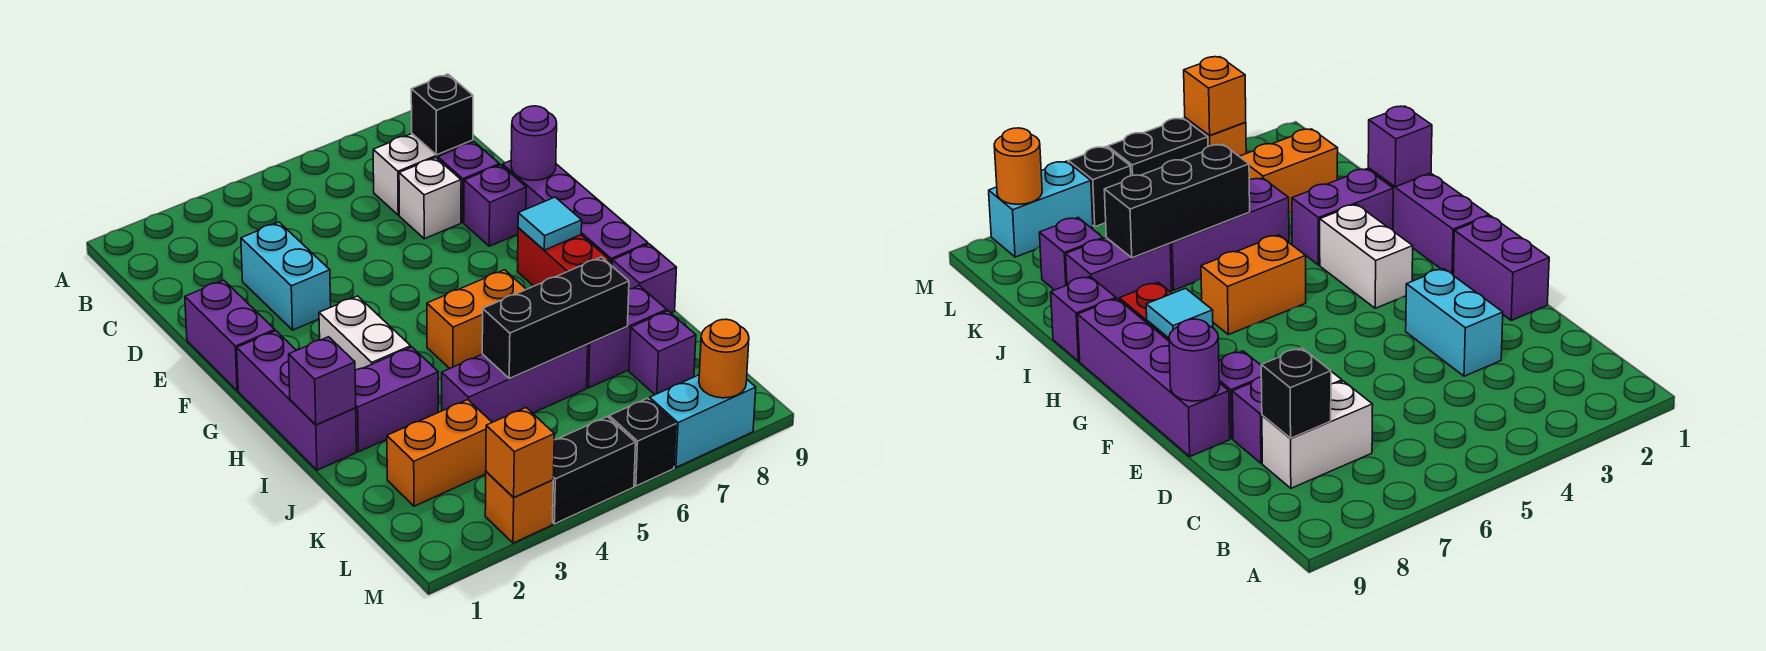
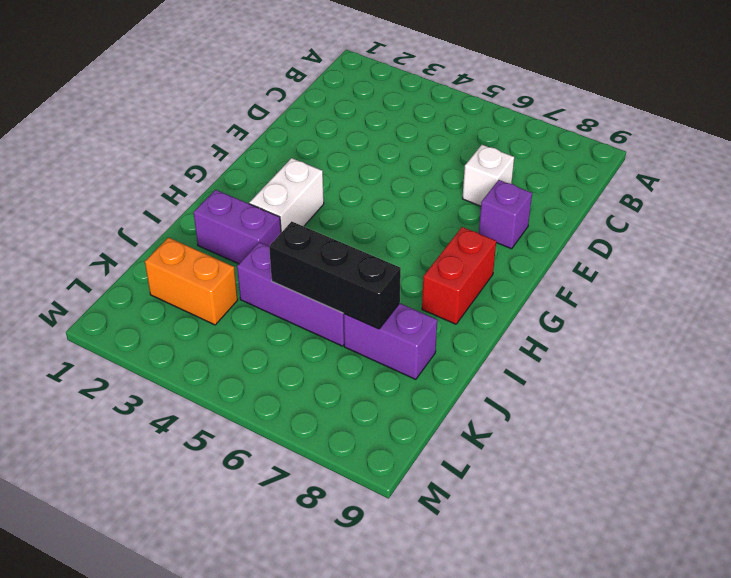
none -> white 1x2 brick [373,134,473,215]
none -> cyan 1x2 brick [241,222,331,330]
none -> purple 1x1 brick [438,142,499,222]

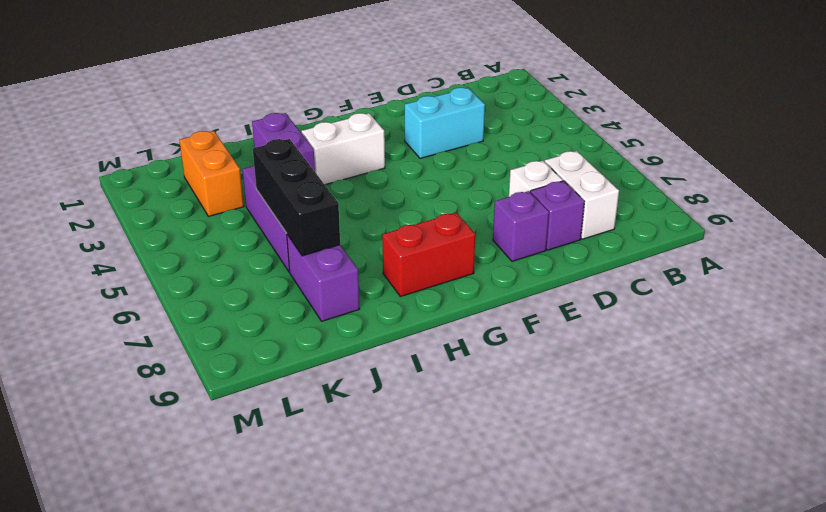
none -> purple 1x2 brick [185,280,275,391]
none -> purple 1x4 brick [503,161,648,266]
none -> purple 1x3 brick [237,331,356,470]

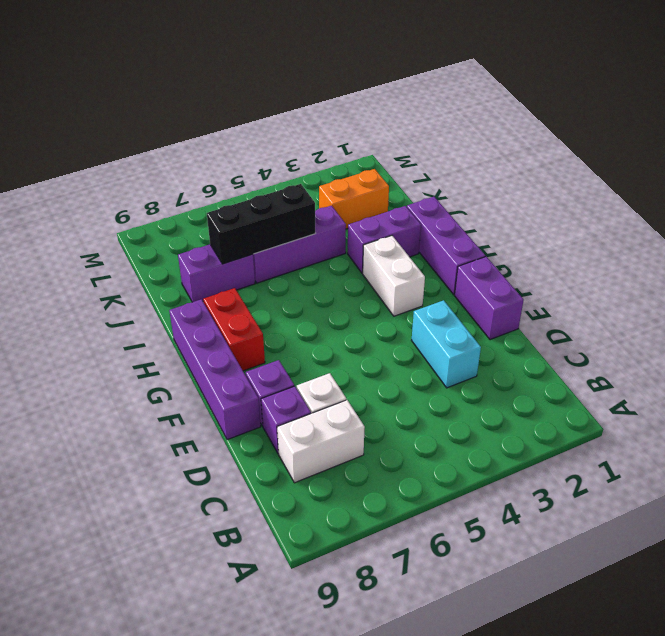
none -> orange 1x2 brick [427,270,526,369]
none -> purple 1x1 brick [612,244,677,313]
none -> purple 1x1 brick [629,311,696,395]

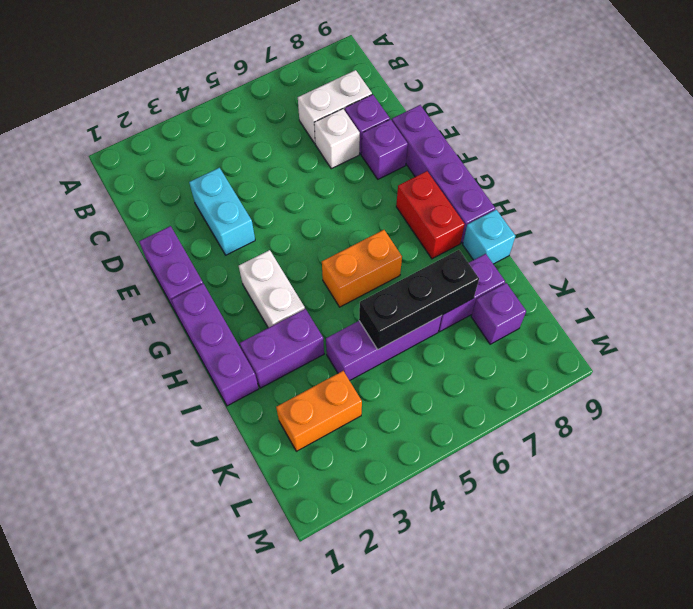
cyan 1x1 brick [463,210,515,264] -> purple 1x1 brick [612,244,677,313]
none -> orange 1x1 brick [485,472,553,543]
none -> black 1x2 brick [553,417,636,524]
none -> black 1x1 brick [609,398,676,486]

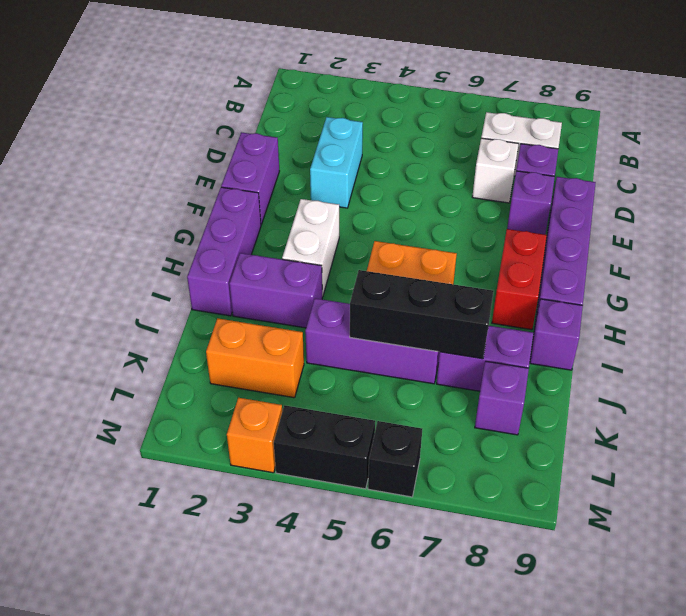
none -> cyan 1x2 brick [650,375,756,467]
none -> black 1x1 brick [411,74,473,155]
none -> purple 1x1 round brick [511,106,557,181]

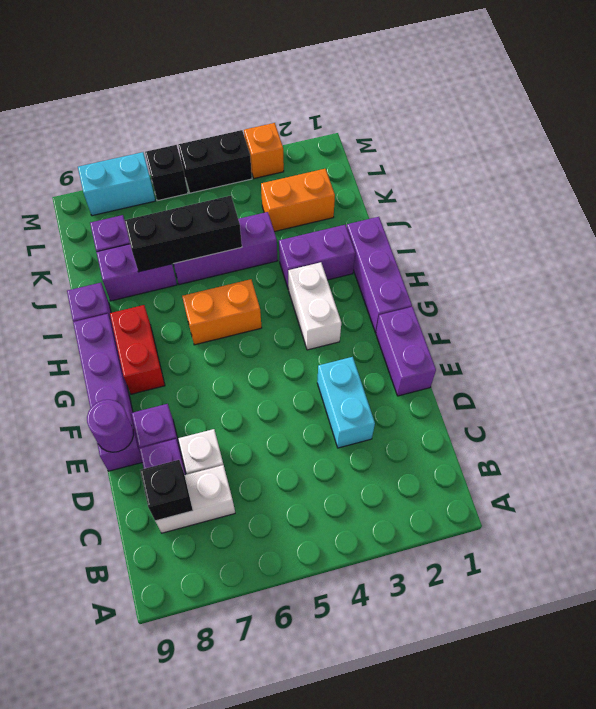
none -> cyan 1x1 tile [518,197,582,250]
none -> purple 1x1 brick [289,337,356,425]
none -> orange 1x1 brick [486,408,554,497]

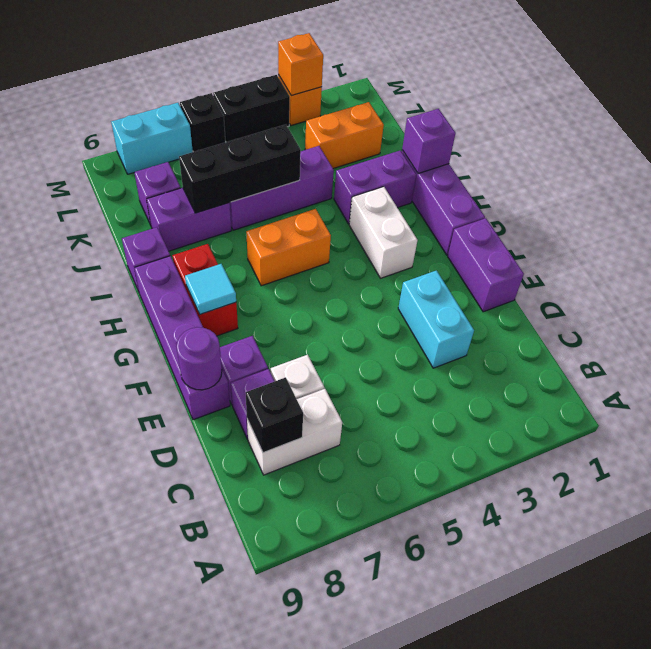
none -> orange 1x1 round brick [699,319,749,398]

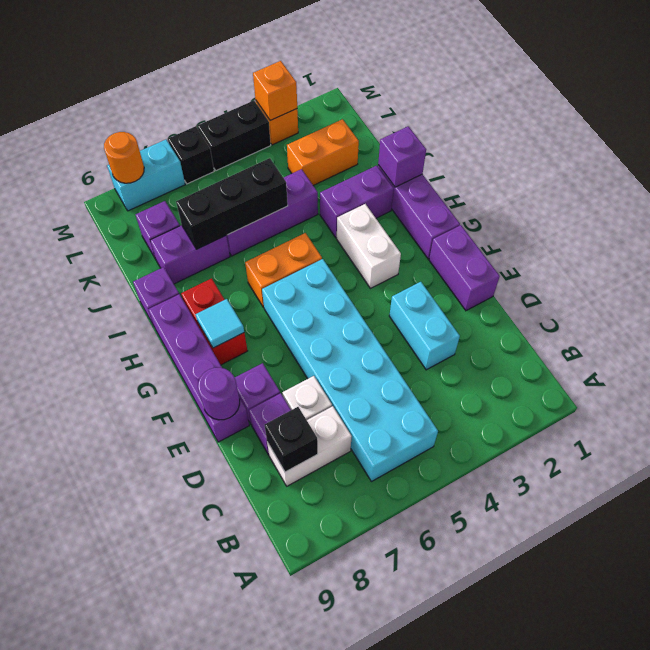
cyan 2x6 brick [262,259,438,482] -> none

